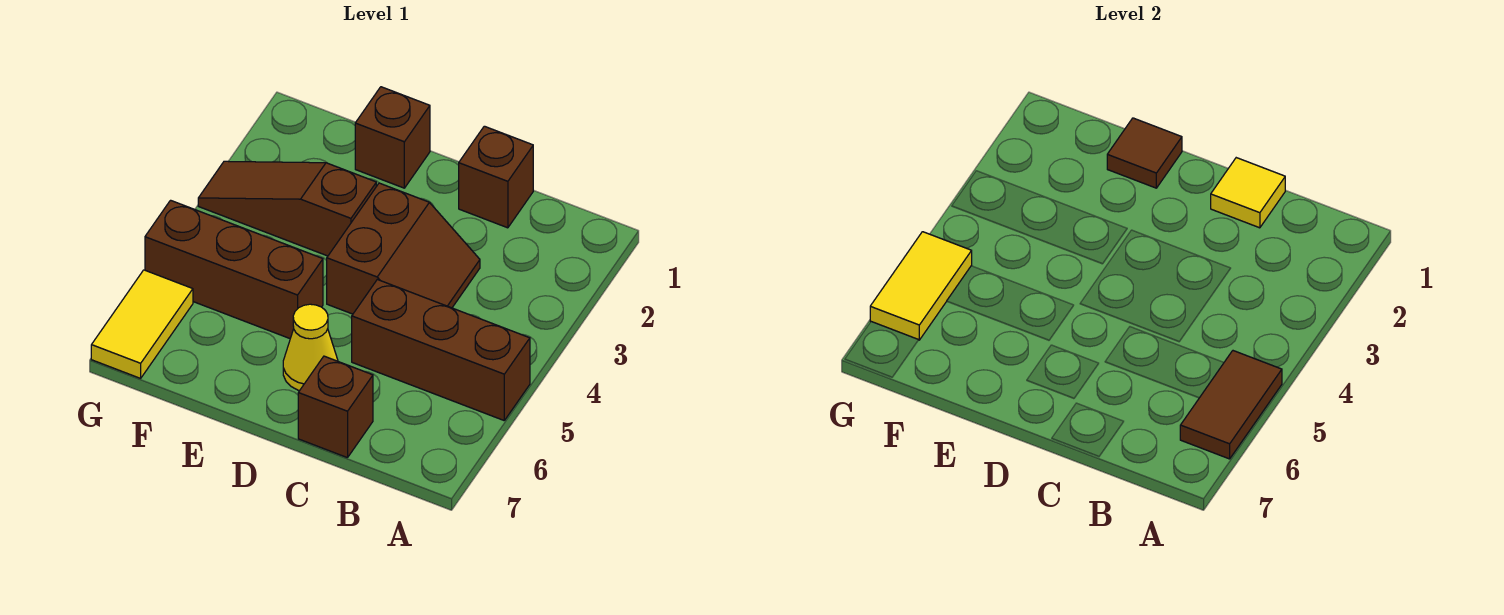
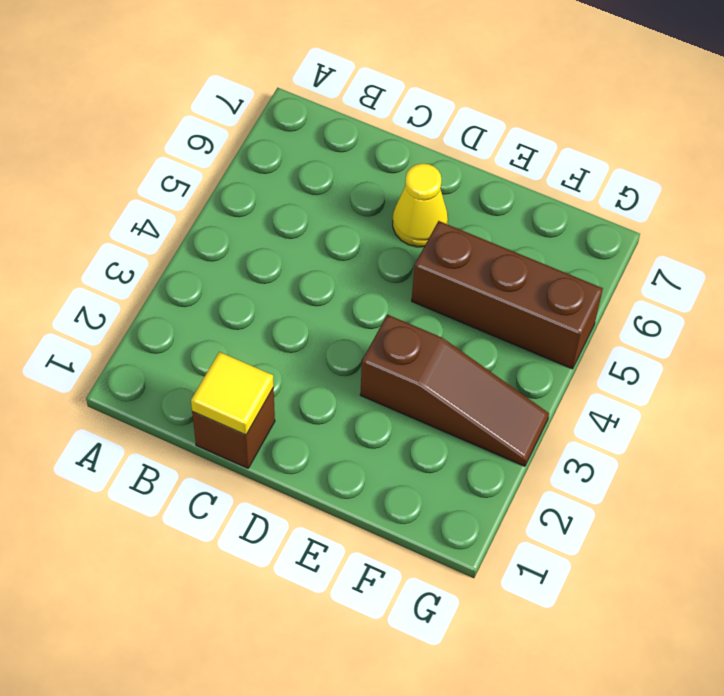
none -> brown 1x3 brick [352,280,530,420]
none -> brown 2x2 slope [327,183,480,314]
none -> brown 1x1 brick [298,356,373,458]

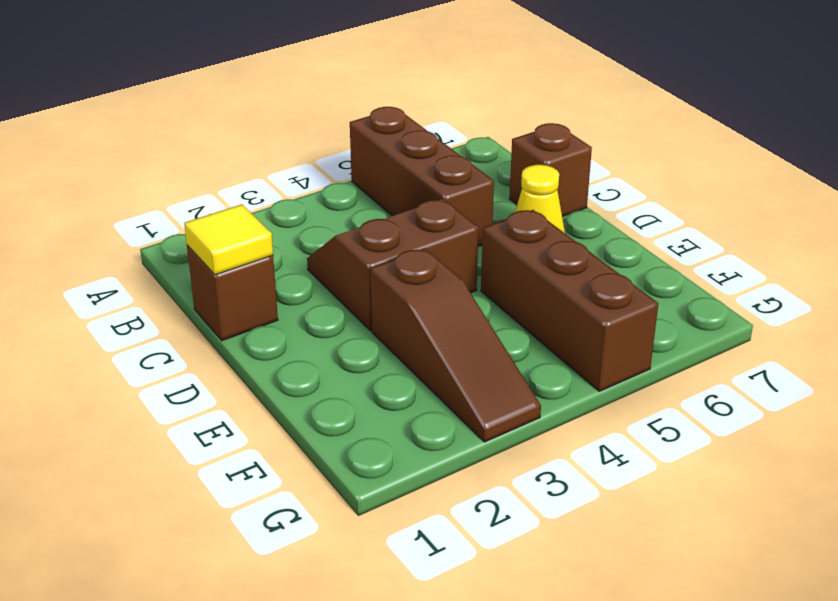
none -> brown 1x1 brick [355,87,430,188]
none -> yellow 1x2 tile [91,270,193,378]
none -> brown 1x2 tile [1180,351,1282,459]

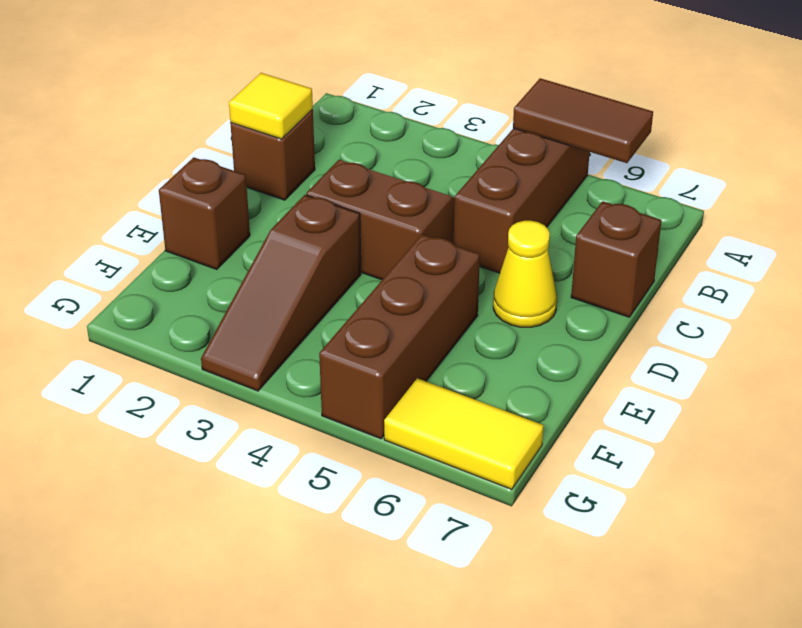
none -> brown 1x1 tile [1107,118,1182,188]
none -> yellow 1x2 tile [870,232,972,340]

